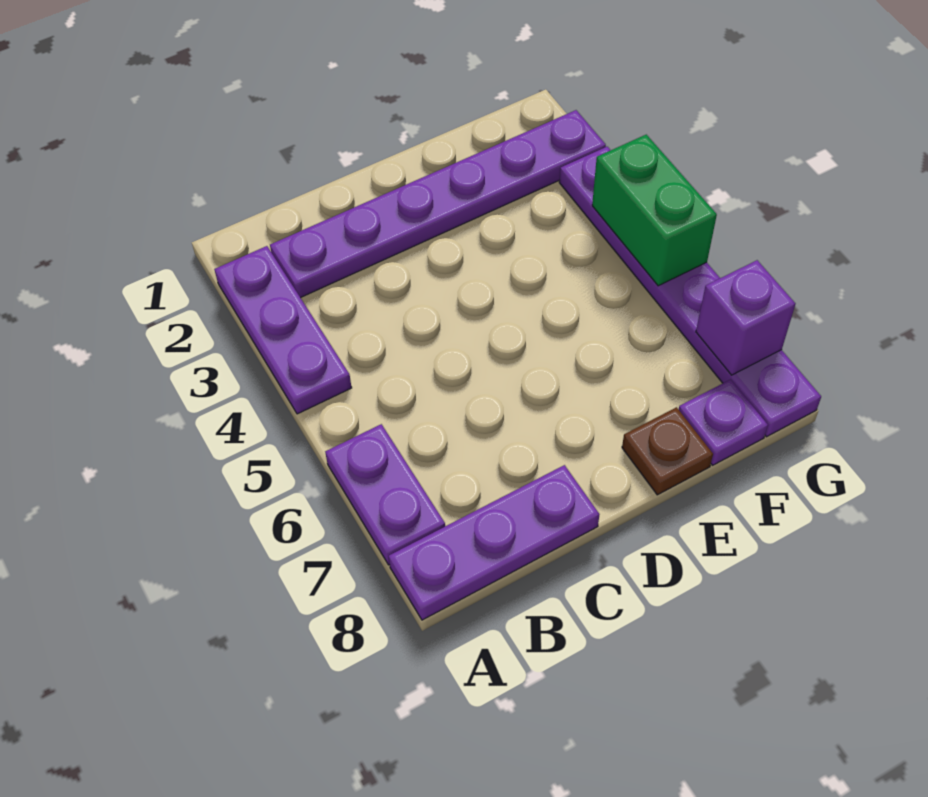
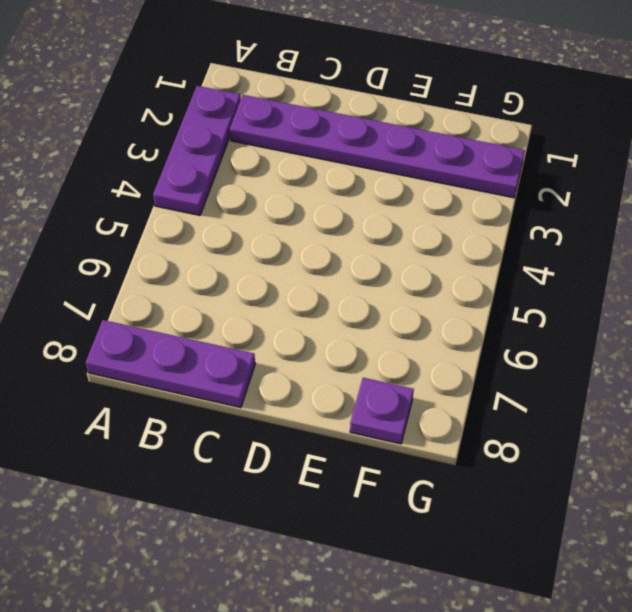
none -> purple 1x2 plate [325,424,445,565]
none -> brown 1x1 plate [622,407,713,495]

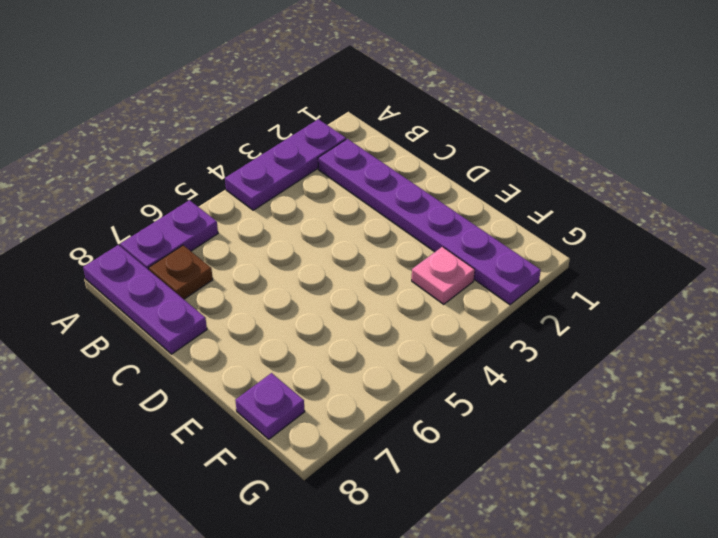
brown 1x1 plate [149,245,213,299] -> brown 1x1 plate moved to [622,407,713,495]
pink 1x1 plate [412,247,475,304] -> none
none -> purple 1x6 plate [559,147,821,437]
none -> green 1x2 brick [592,135,717,286]

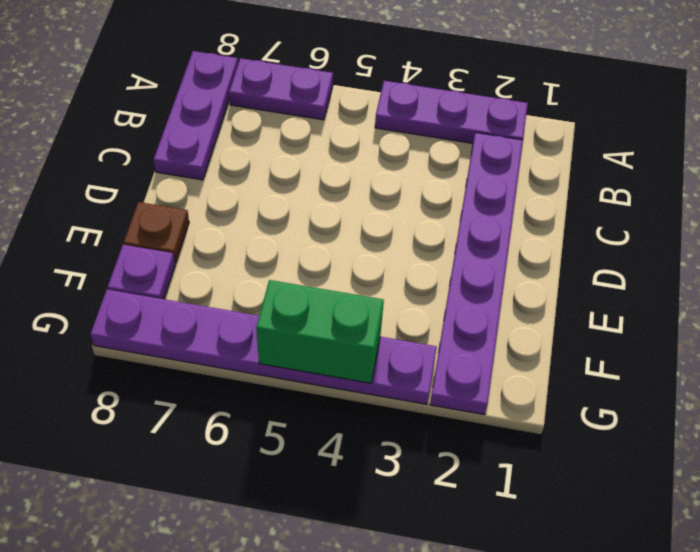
none -> purple 1x1 brick [696,260,795,375]

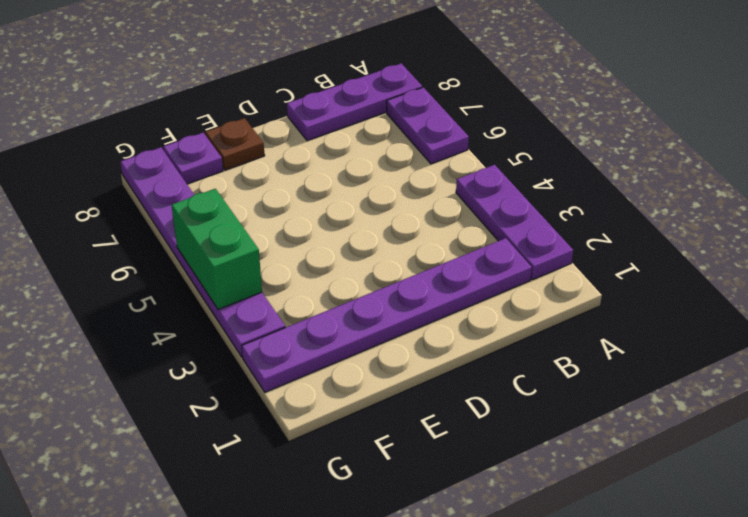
none -> purple 1x1 brick [696,260,795,375]

